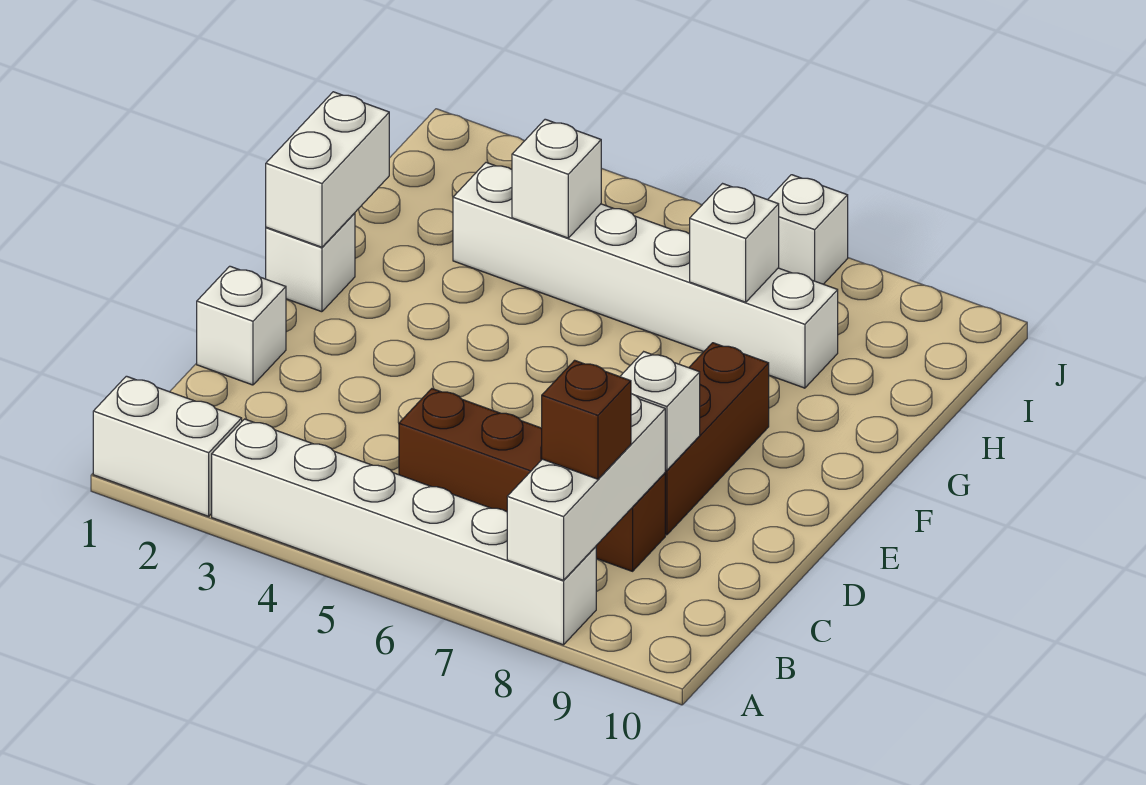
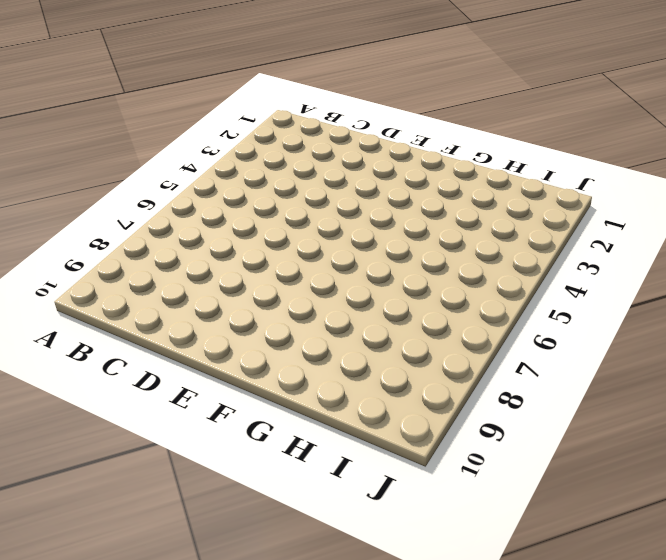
none -> white 1x2 brick [93,376,242,516]
none -> white 1x6 brick [212,419,596,645]
none -> brown 1x4 brick [399,389,665,571]

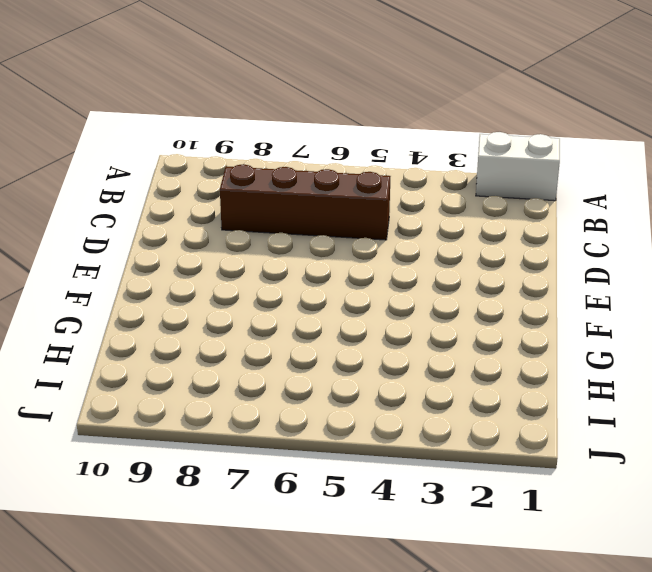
none -> white 1x6 brick [212,419,596,645]
none -> white 1x1 brick [197,266,286,385]
none -> brown 1x3 brick [665,343,769,535]

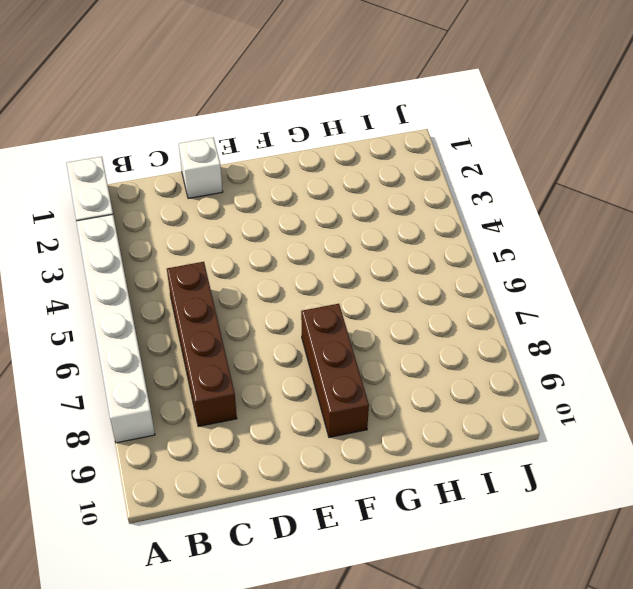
brown 1x3 brick [301,304,369,437] -> brown 1x3 brick turned to [665,343,769,535]
none -> white 1x1 brick [266,213,355,312]
none -> white 1x6 brick [453,162,838,388]
none -> white 1x1 brick [768,175,848,284]

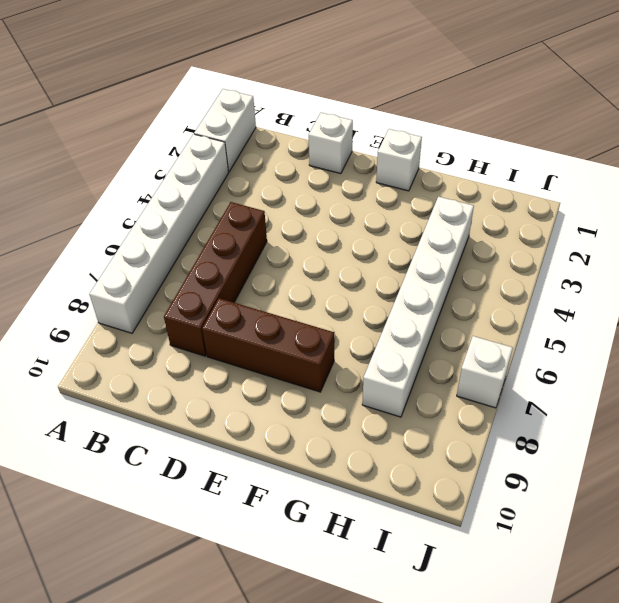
none -> white 1x3 brick [507,394,665,580]
none -> white 1x1 brick [620,352,700,470]
none -> white 1x2 brick [266,92,389,247]

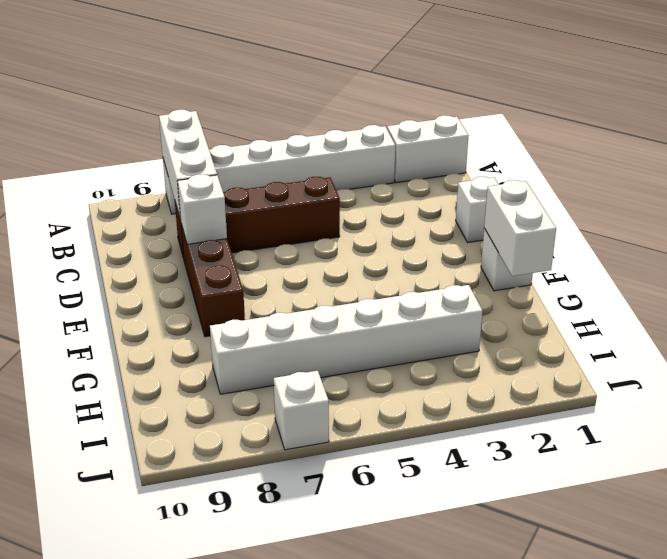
none -> white 1x1 brick [512,119,601,238]
none -> white 1x1 brick [690,184,779,302]
none -> brown 1x1 brick [542,360,631,479]

